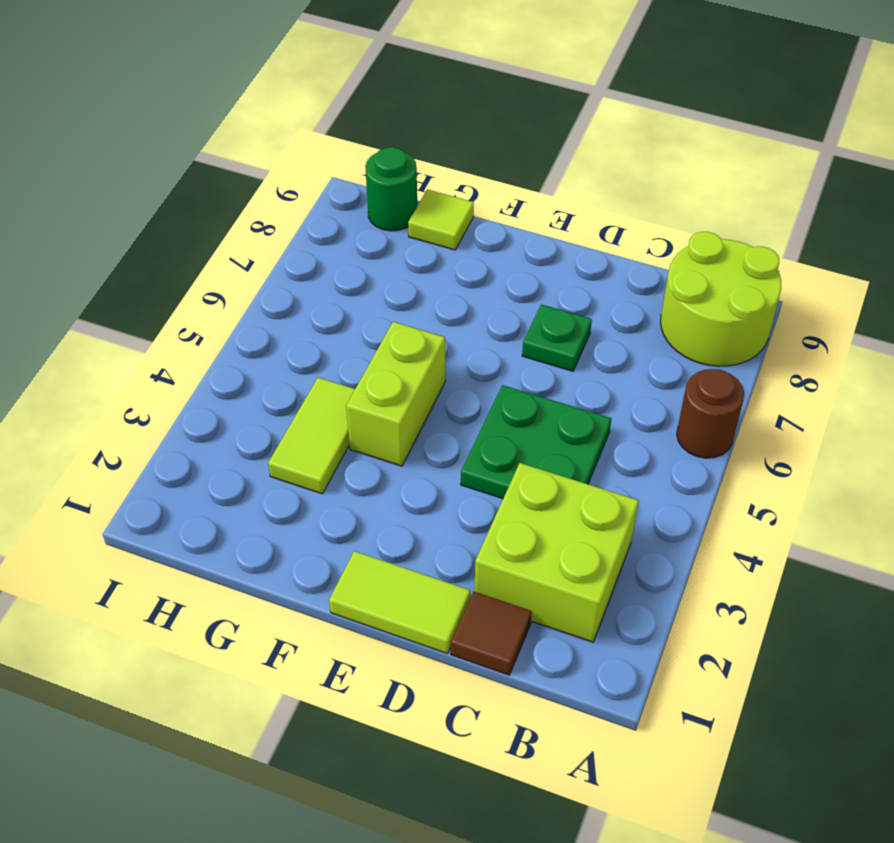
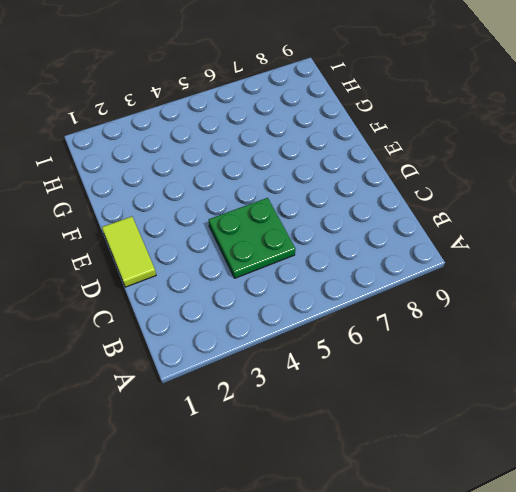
none -> brown 1x1 round brick [677,369,744,458]
none -> lime 2x2 round brick [661,232,781,366]

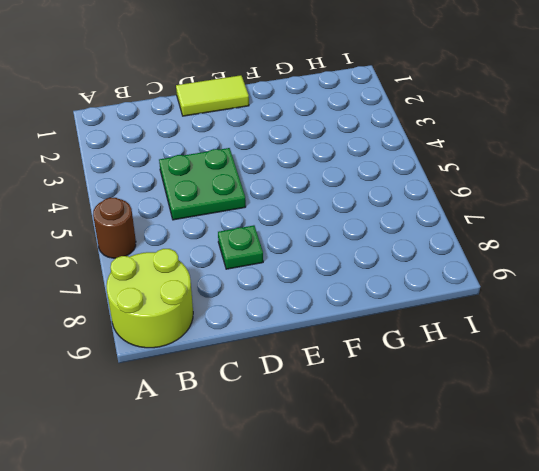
none -> lime 2x2 brick [474,463,639,642]
none -> brown 1x1 tile [451,591,532,675]

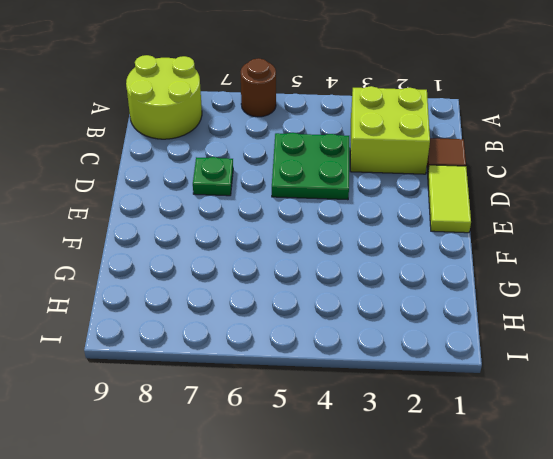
none -> lime 1x2 brick [346,322,445,466]
none -> lime 1x2 tile [268,378,355,494]

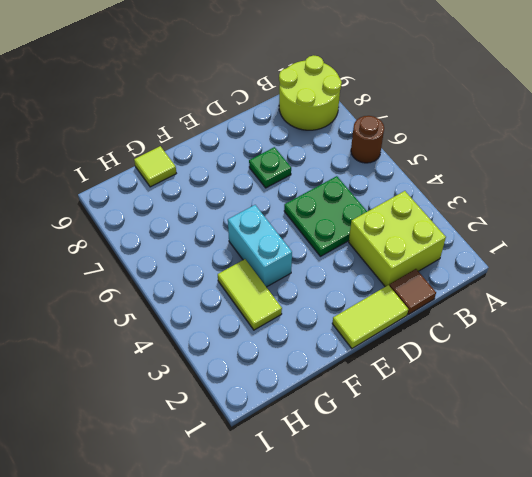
cyan 1x2 brick [228,205,292,287] -> lime 1x2 brick [346,322,445,466]
none -> green 1x1 round brick [365,147,417,231]

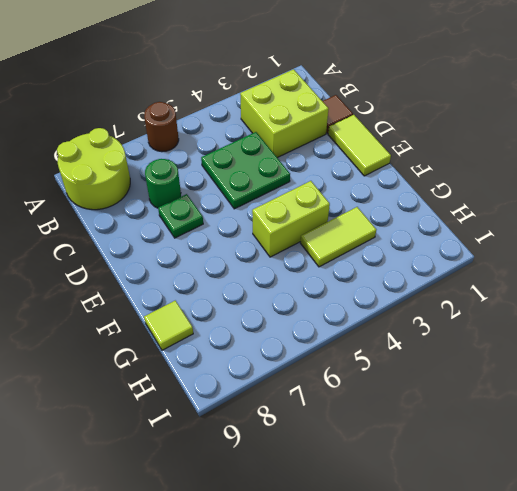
green 1x1 round brick [145,159,181,208] -> green 1x1 round brick moved to [365,147,417,231]

